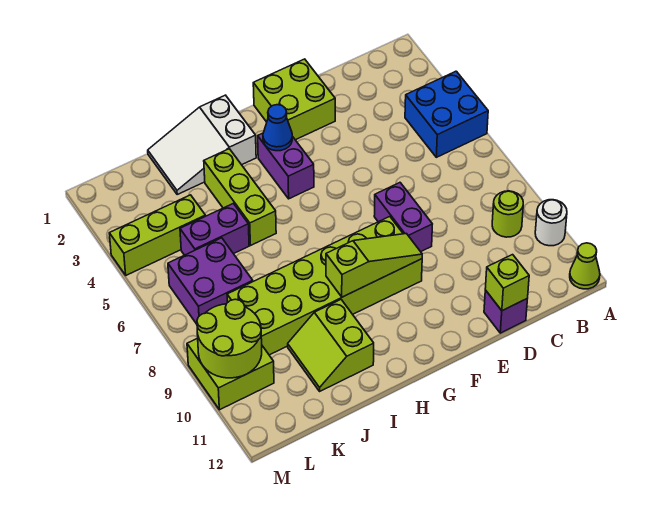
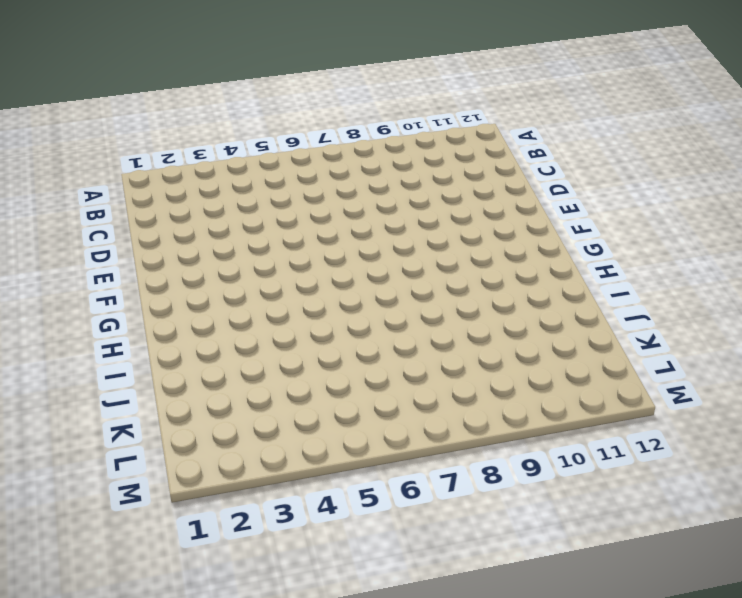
none -> blue 2x2 brick [405,71,488,157]
none -> white 1x1 round brick [535,200,567,246]
none -> lime 1x1 cone [570,243,600,289]

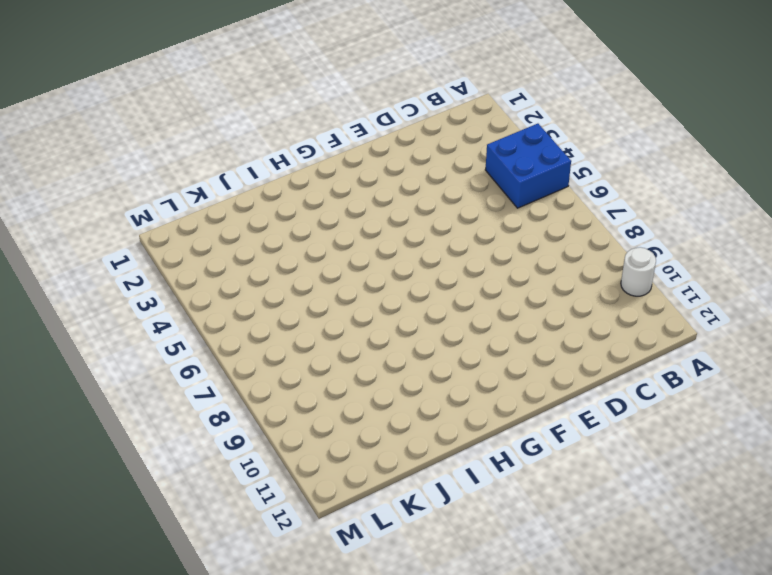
none -> lime 1x1 cone [570,243,600,289]
none -> lime 1x1 round brick [492,191,523,237]
none -> purple 1x1 brick [484,290,528,333]

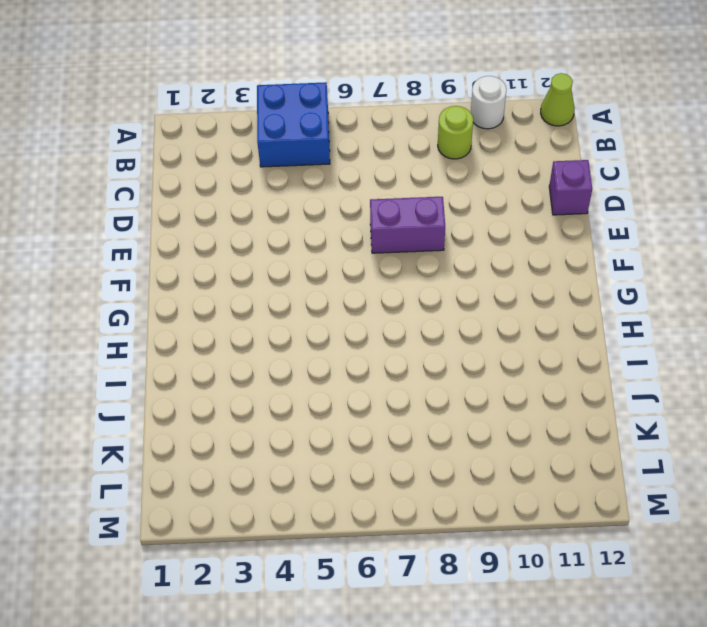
none -> lime 2x2 brick [253,59,335,140]
none -> lime 2x6 brick [227,217,422,355]
none -> purple 1x2 brick [258,133,314,199]

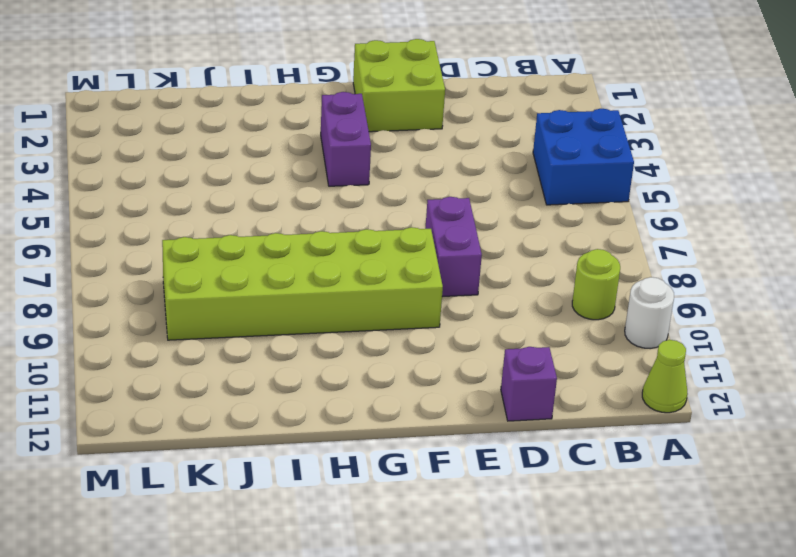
none -> white 2x3 slope [148,95,256,194]
none -> lime 1x3 brick [204,149,276,245]
none -> lime 2x2 slope [288,300,374,391]

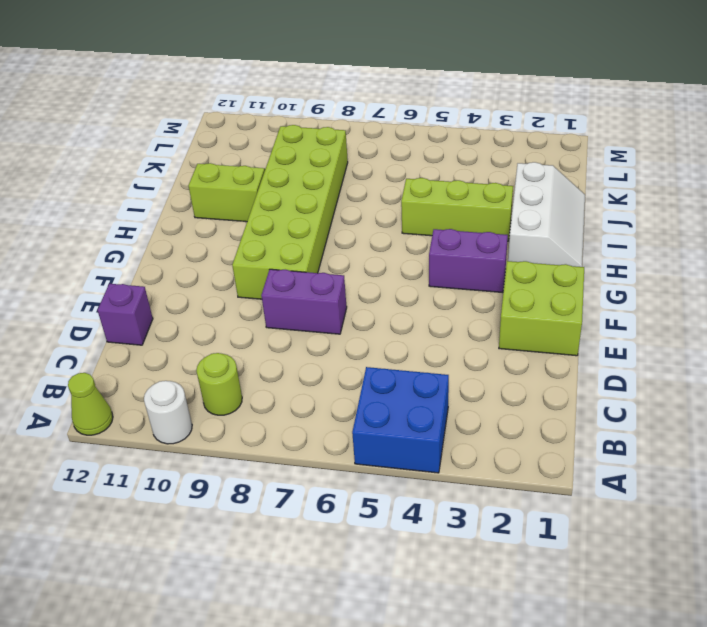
white 2x3 slope [508,162,585,267] -> white 2x3 slope turned to [148,95,256,194]
none -> purple 1x2 brick [180,203,249,255]
none -> lime 1x3 brick [109,195,205,275]
none -> purple 2x2 brick [168,238,253,324]

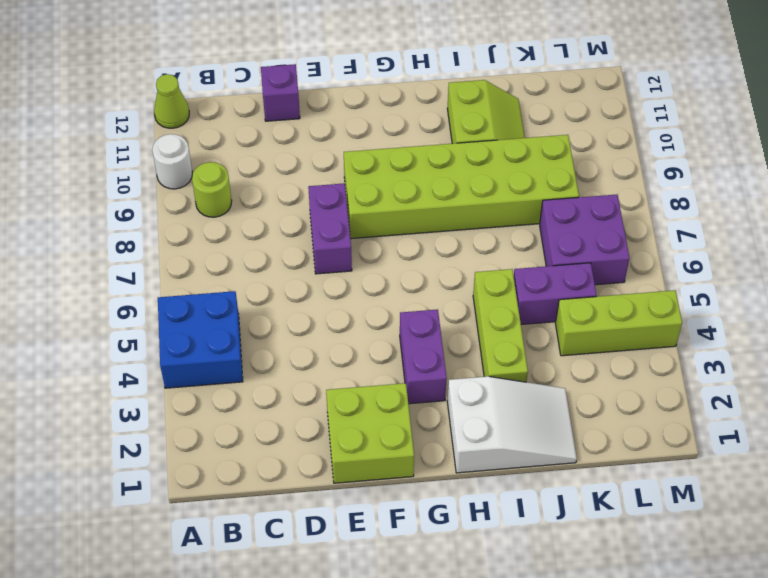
none -> lime 2x2 brick [187,338,274,410]
none -> lime 1x1 brick [485,255,529,311]
none -> lime 1x3 slope [326,234,422,297]

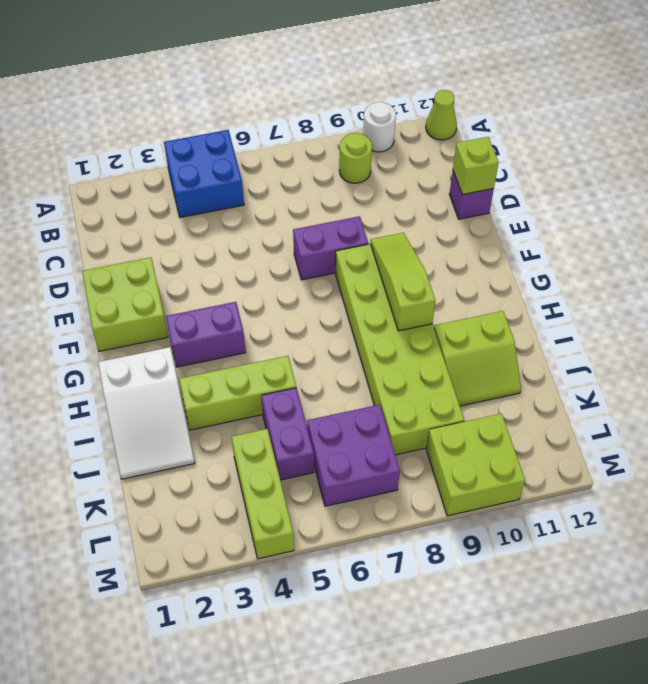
none -> blue 1x1 cone [263,105,292,151]
none -> lime 2x2 round brick [197,299,262,378]

